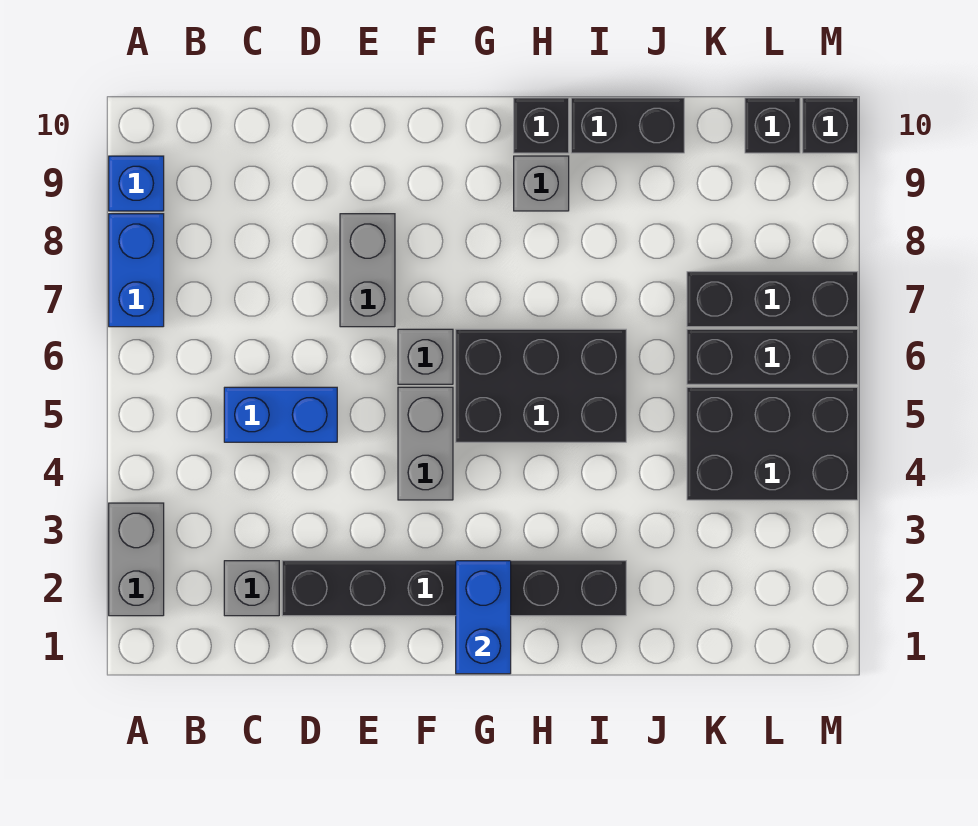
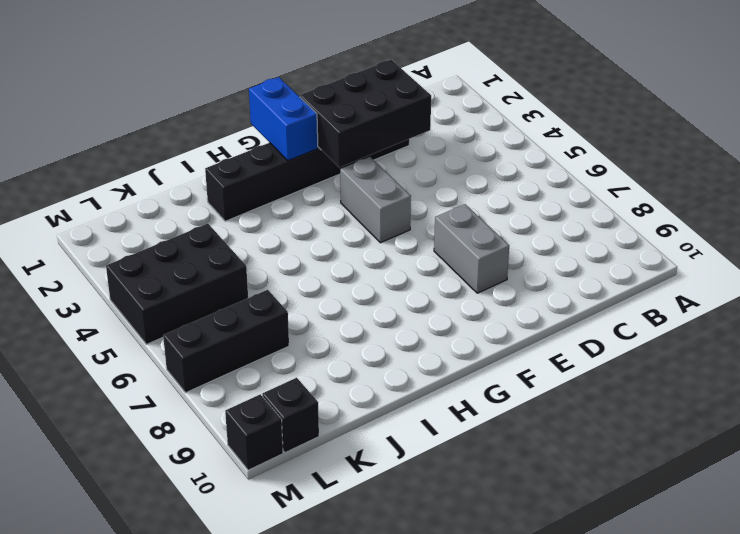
black 2x3 brick [300,60,431,167] -> black 2x3 brick moved to [456,329,626,442]
none -> grey 1x2 brick [109,503,164,616]
none -> blue 1x2 brick [109,214,164,327]
none -> blue 1x1 brick [109,156,164,211]

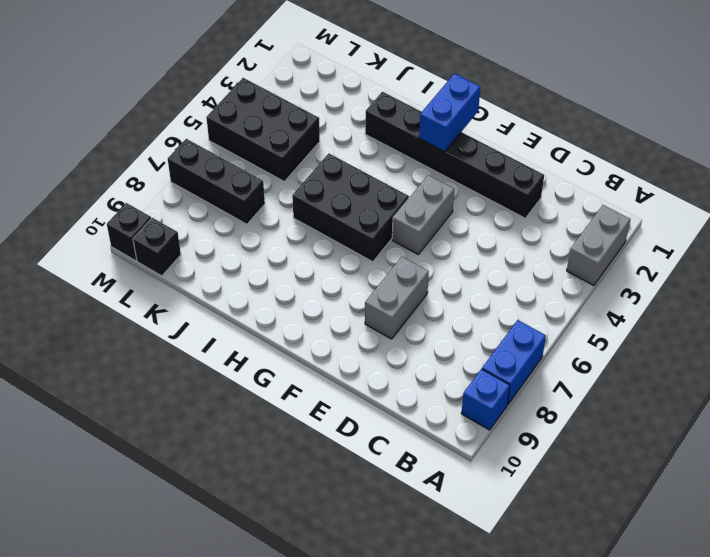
none -> grey 1x1 brick [224,561,279,616]
none -> blue 1x2 brick [224,387,337,442]
none -> grey 1x1 brick [398,329,453,384]

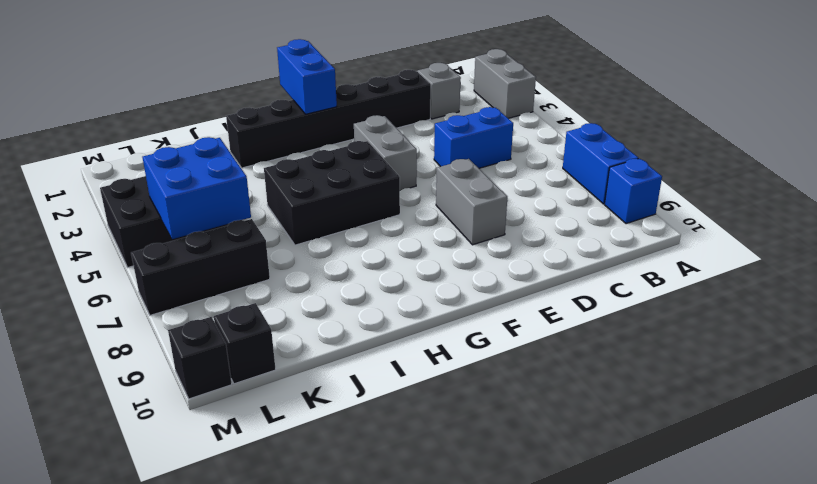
blue 2x2 brick [142,137,251,239] -> none
none -> grey 1x1 brick [398,329,453,384]
none -> grey 1x1 brick [514,156,569,211]
none -> black 1x1 brick [514,98,569,153]

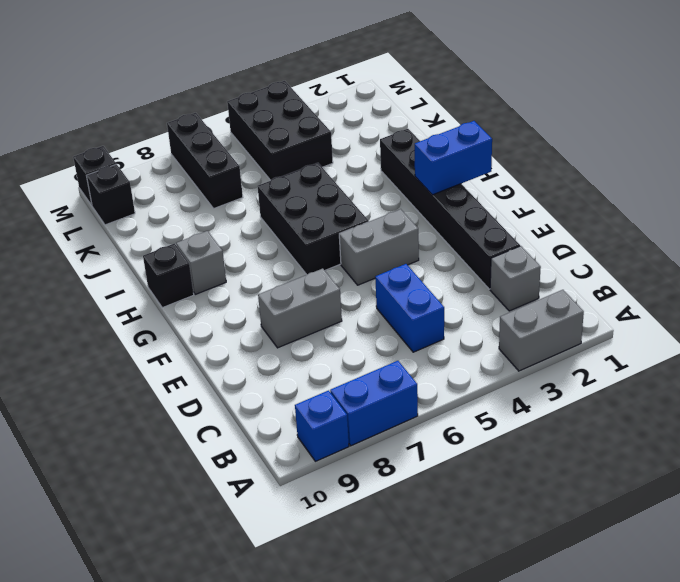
none -> grey 1x1 brick [398,329,453,384]
none -> black 1x2 brick [571,98,684,153]
none -> black 1x3 brick [687,329,858,384]

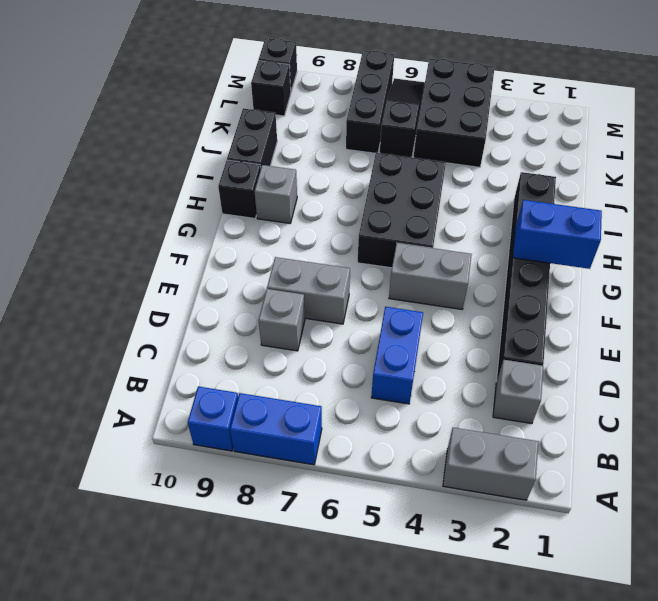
grey 1x1 brick [259,289,305,351] -> grey 1x1 brick moved to [398,329,453,384]
black 1x3 slope [380,78,425,157] -> black 1x3 brick [687,329,858,384]

